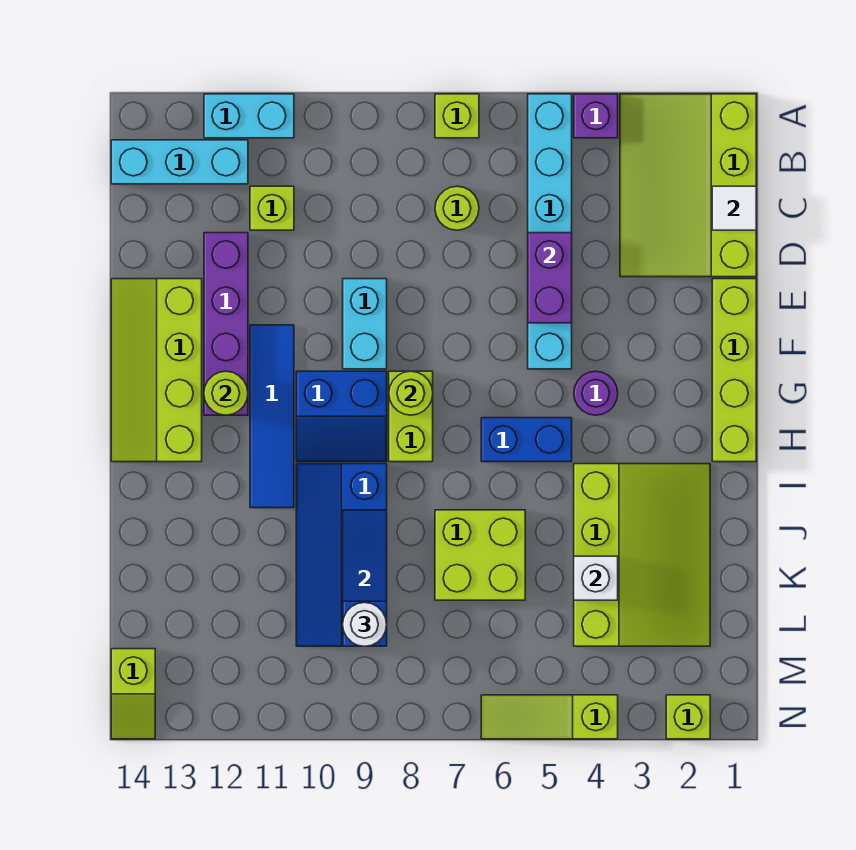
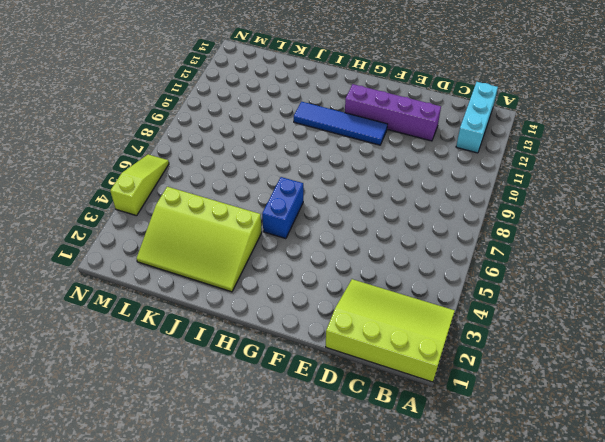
none -> purple 1x1 brick [574,94,618,138]
none -> cyan 1x6 brick [528,94,572,369]
none -> lime 1x1 brick [435,94,479,138]
none -> cyan 1x2 brick [204,94,294,138]

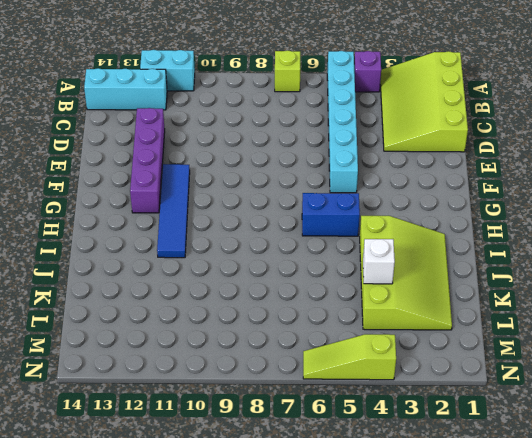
none -> lime 1x1 round brick [435,186,479,230]
none -> lime 1x1 brick [250,186,294,230]
none -> lime 1x4 brick [712,279,756,462]
none -> cyan 1x2 brick [343,279,387,369]

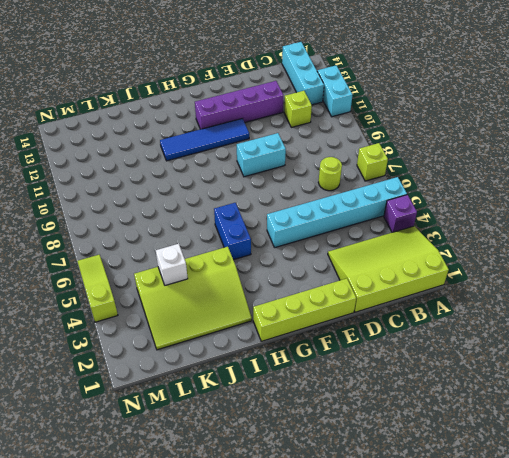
none -> lime 2x4 slope [111,279,202,462]
none -> purple 1x1 round brick [574,371,618,415]
none -> lime 1x2 brick [389,371,433,462]
none -> blue 2x2 slope [296,371,387,462]

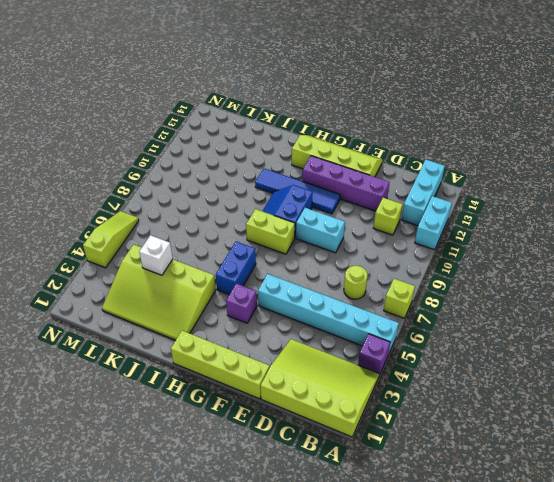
purple 1x1 brick [226,283,257,323] -> purple 1x1 round brick [574,371,618,415]
none -> blue 2x4 slope [296,464,387,646]
none -> lime 2x2 brick [435,510,525,600]
none -> lime 1x2 slope [111,649,155,739]
none -> lime 1x1 brick [666,695,710,739]

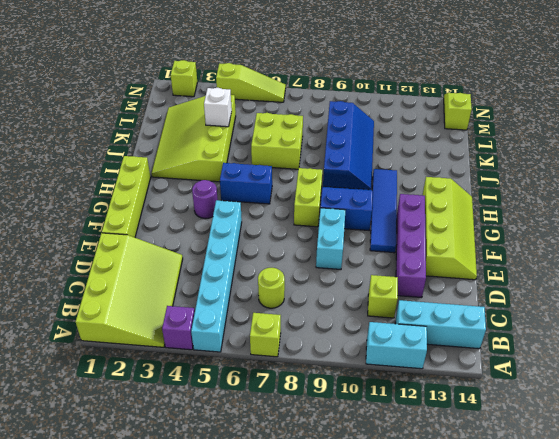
none -> white 1x1 tile [712,186,756,230]
none -> purple 1x2 brick [528,233,572,323]
none -> lime 1x1 round brick [389,371,433,415]
none -> lime 1x1 round brick [204,371,248,415]

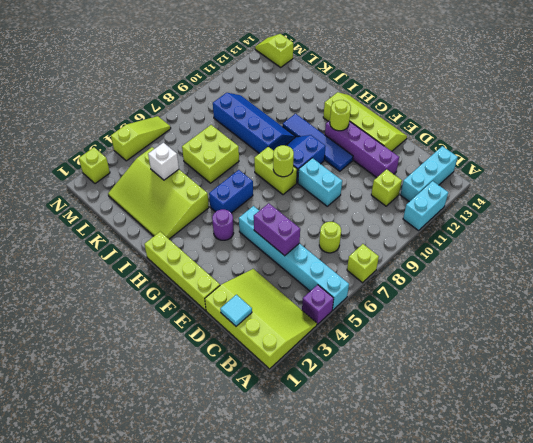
cyan 1x1 tile [220,295,252,326] -> white 1x1 tile [712,186,756,230]
none -> blue 1x3 slope [343,510,387,646]
none -> white 1x1 round brick [343,603,387,646]

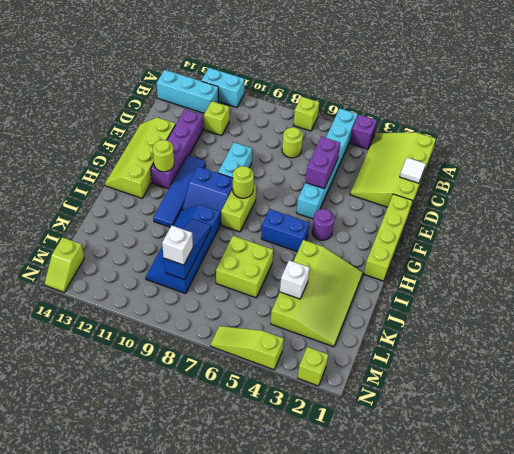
white 1x1 brick [162,226,193,265] -> white 1x1 round brick [343,603,387,646]

